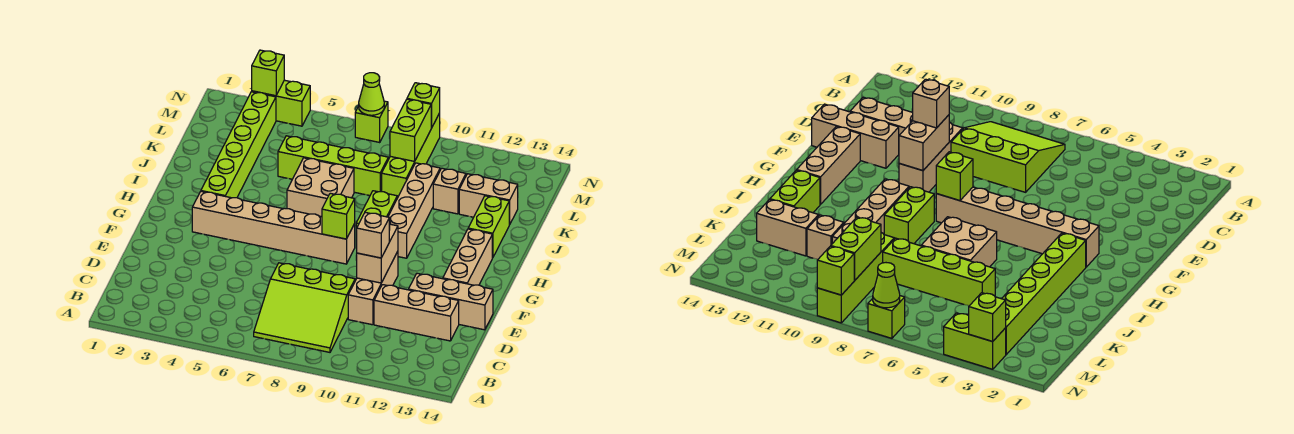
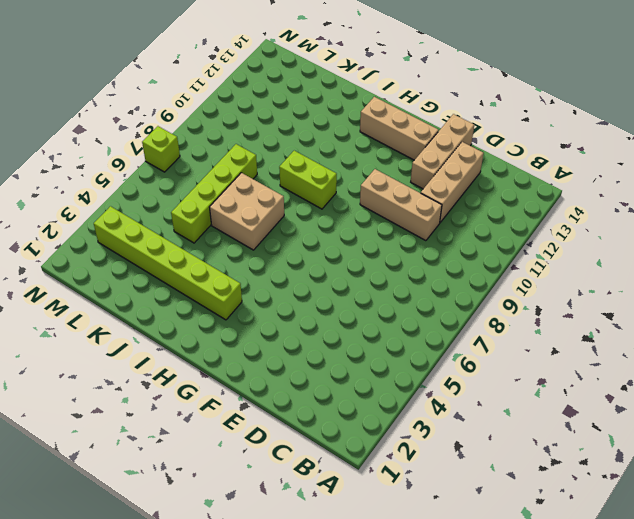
none -> lime 3x3 slope [254,263,355,352]
none -> tan 1x6 brick [192,191,355,264]
none -> tan 1x4 brick [388,163,440,258]

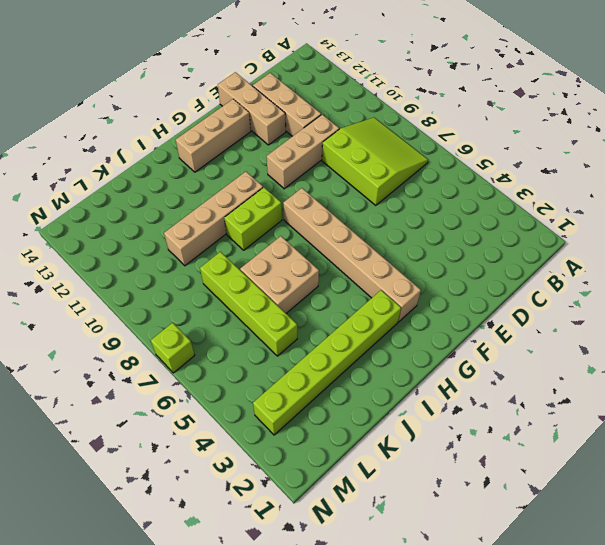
none -> lime 1x2 brick [468,196,509,258]
none -> lime 1x4 brick [382,113,440,198]
none -> tan 1x1 brick [433,168,466,214]

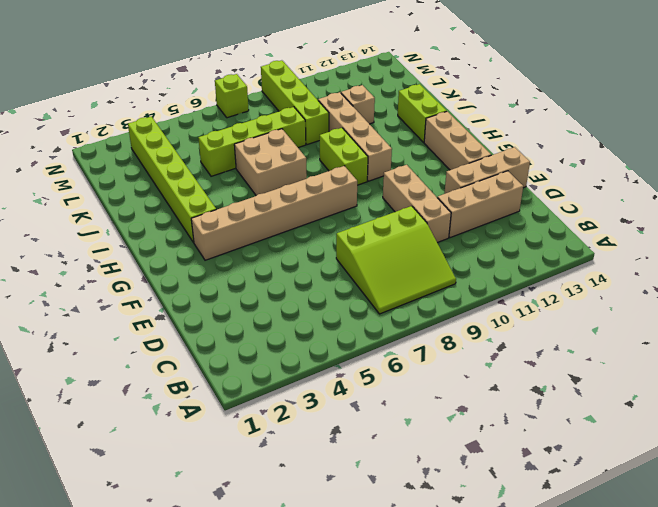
none -> tan 1x2 brick [459,174,518,225]
none -> lime 1x2 brick [252,80,310,126]
none -> tan 1x2 brick [357,224,398,283]

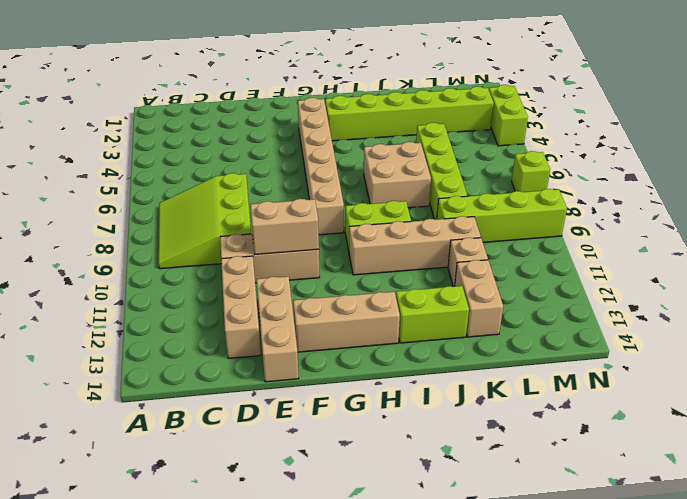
none -> lime 1x1 brick [322,193,355,239]
none -> lime 1x2 brick [390,99,431,162]
none -> lime 1x1 brick [252,50,284,96]

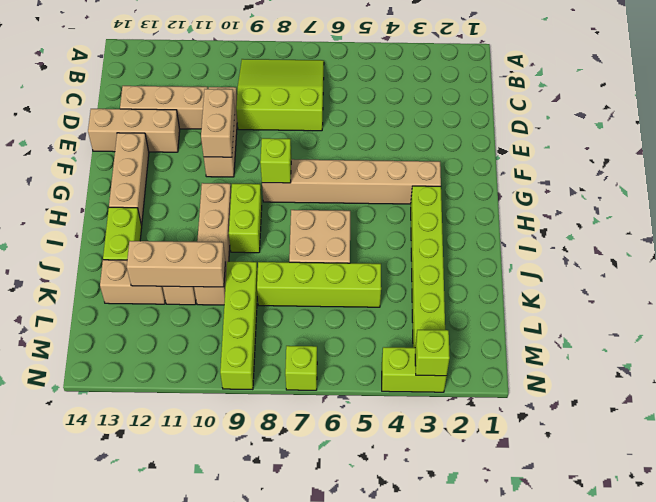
tan 1x3 brick [127,241,225,287] -> none
none -> lime 1x2 brick [390,99,431,162]
none -> lime 1x1 cone [359,73,384,115]
none -> lime 1x1 brick [407,83,440,128]

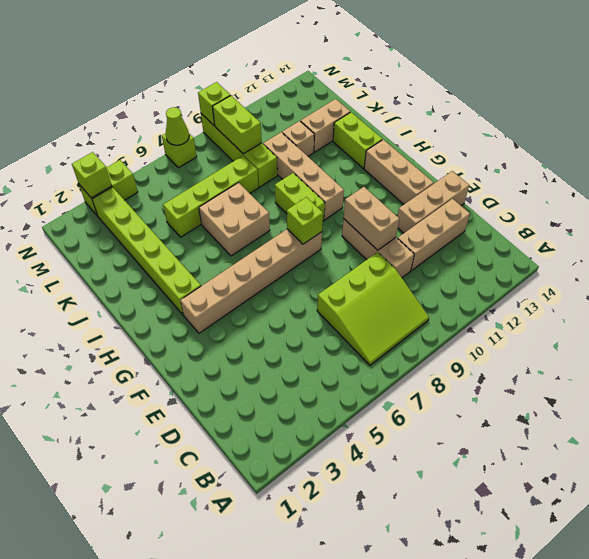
none -> tan 1x1 brick [357,212,389,258]

